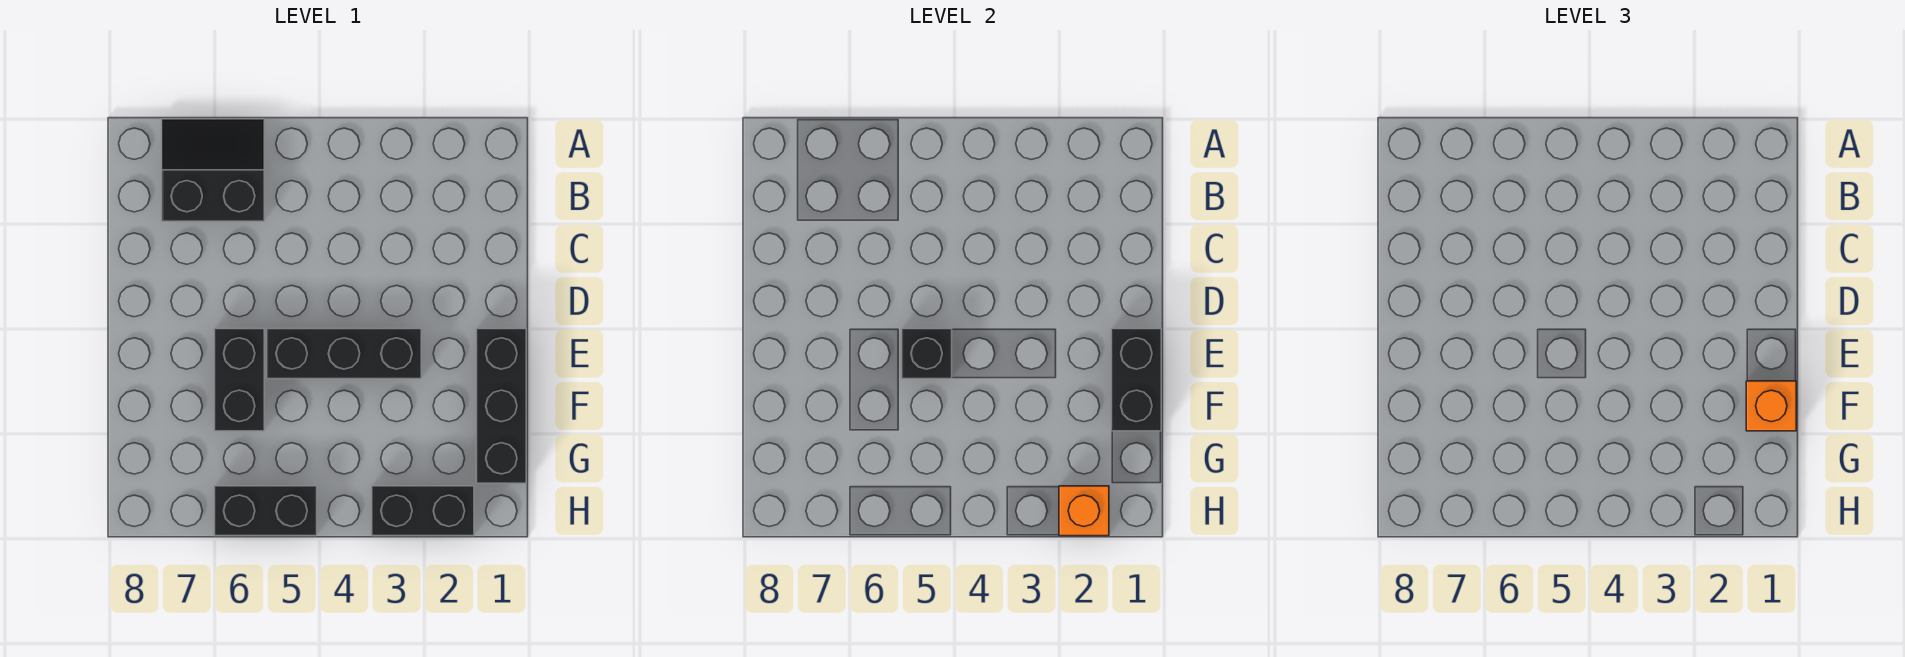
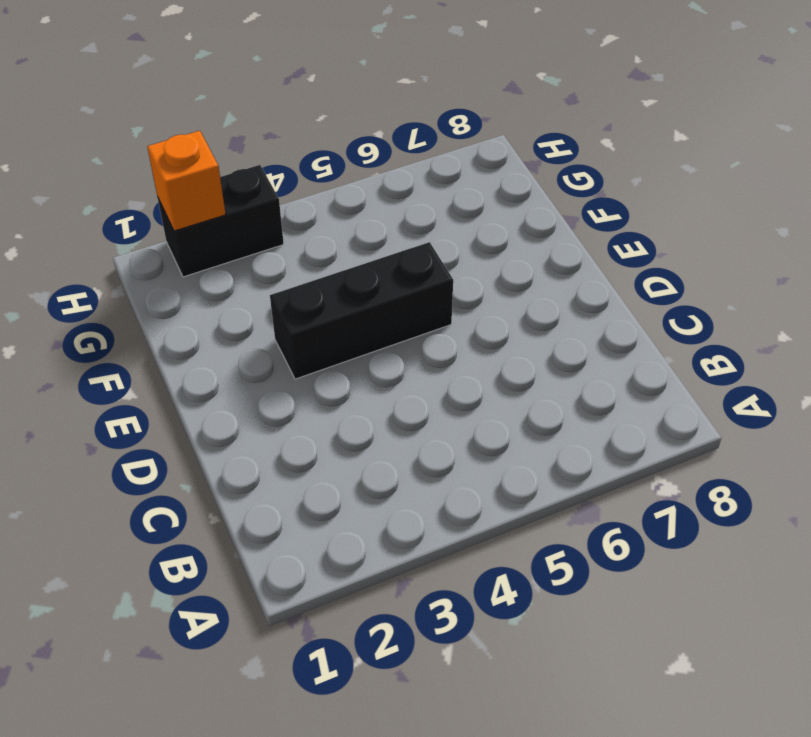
none -> black 2x2 slope [162,119,264,221]
none -> black 1x3 brick [476,329,526,483]

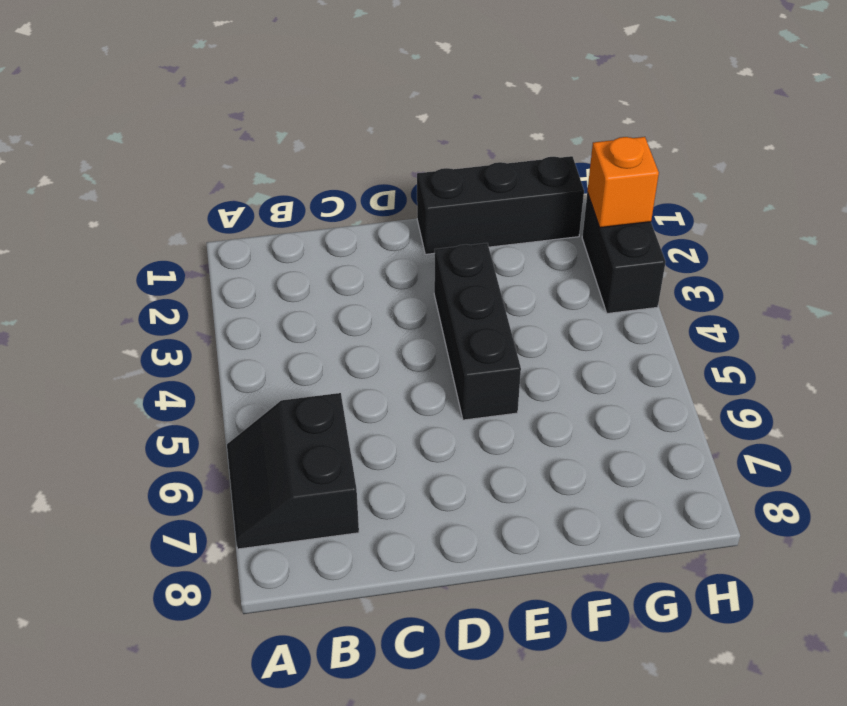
none -> black 1x2 brick [214,329,264,431]
none -> black 1x2 brick [214,486,317,536]

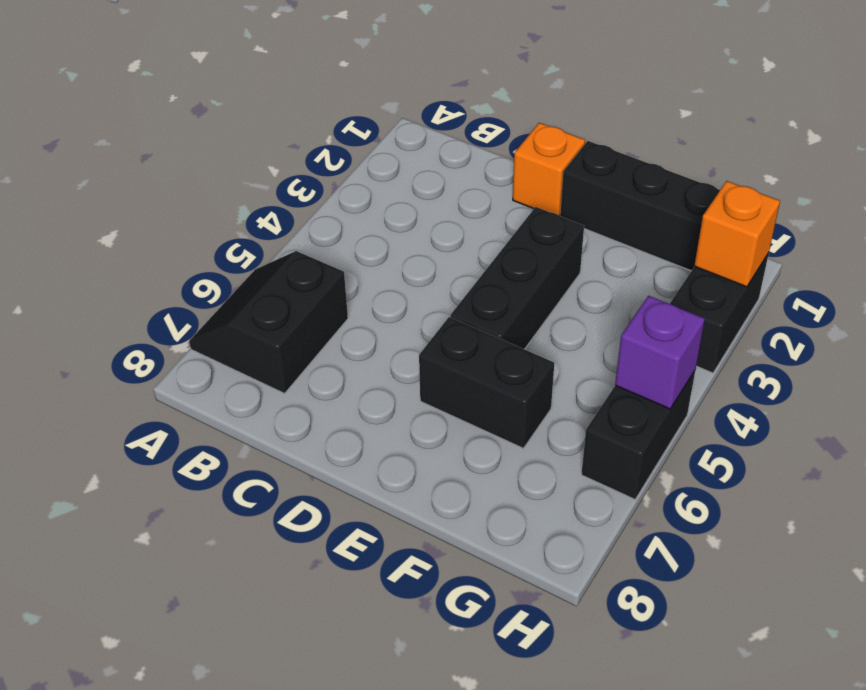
orange 1x1 brick [513,123,585,216] -> orange 1x1 brick moved to [1746,381,1796,431]
purple 1x1 brick [615,296,705,409] -> none
none -> black 1x2 brick [1111,329,1161,431]
none -> black 1x1 brick [902,329,952,379]

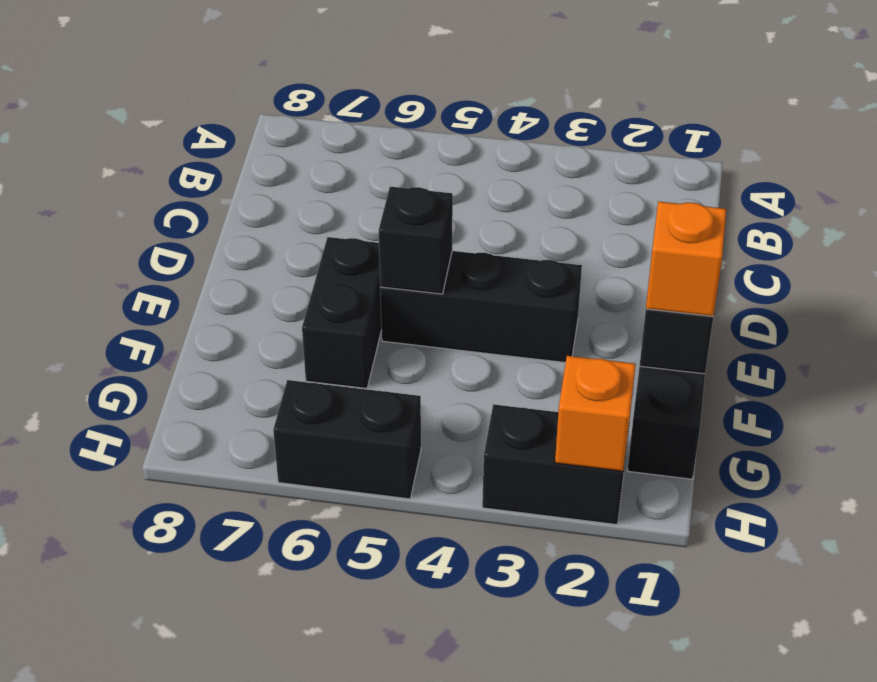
none -> black 2x2 slope [162,119,264,221]

